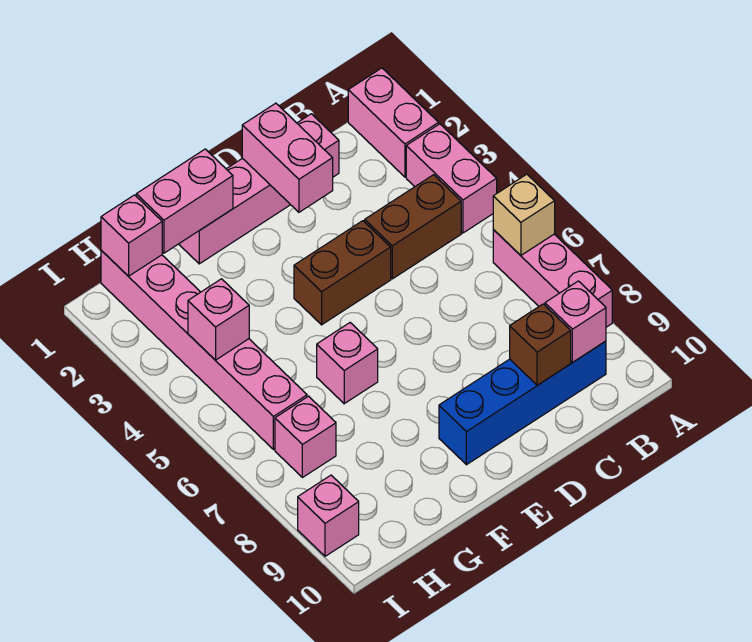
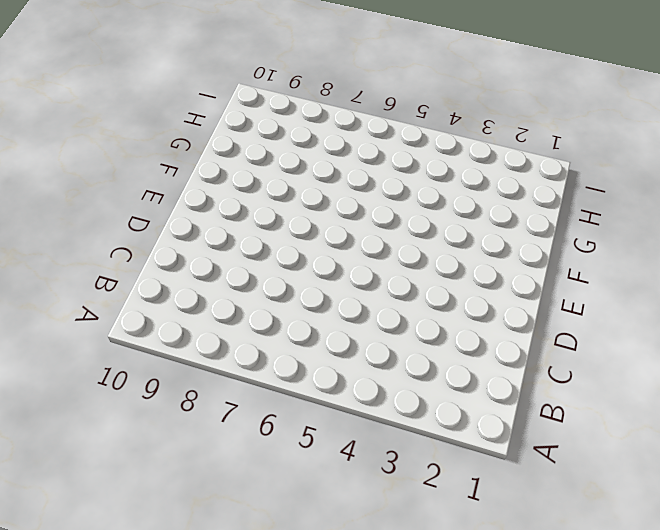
none -> pink 1x2 brick [348,68,439,177]
none -> pink 1x2 brick [406,124,497,233]
none -> pink 1x3 brick [493,230,612,327]

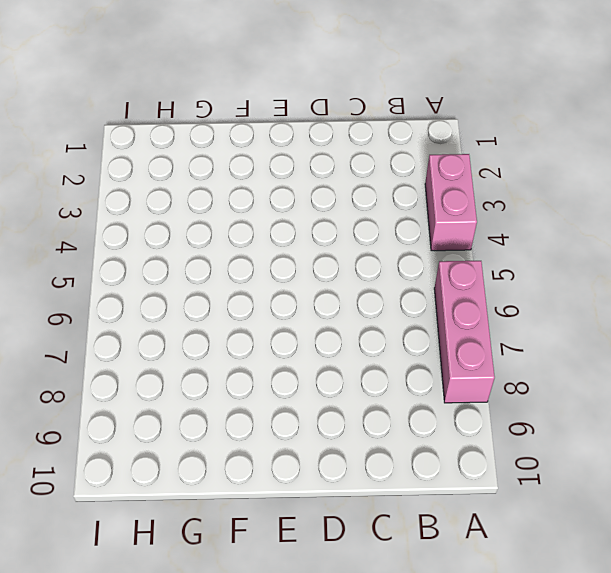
none -> pink 1x2 brick [348,68,439,177]
none -> brown 1x2 brick [365,175,461,279]
none -> blue 1x4 brick [439,341,606,465]

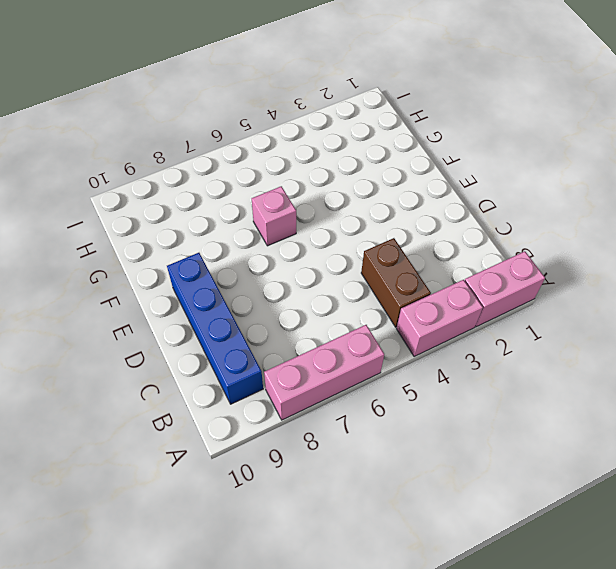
none -> pink 1x4 brick [179,114,339,264]
none -> brown 1x2 brick [294,221,391,325]
none -> pink 1x6 brick [101,250,307,450]

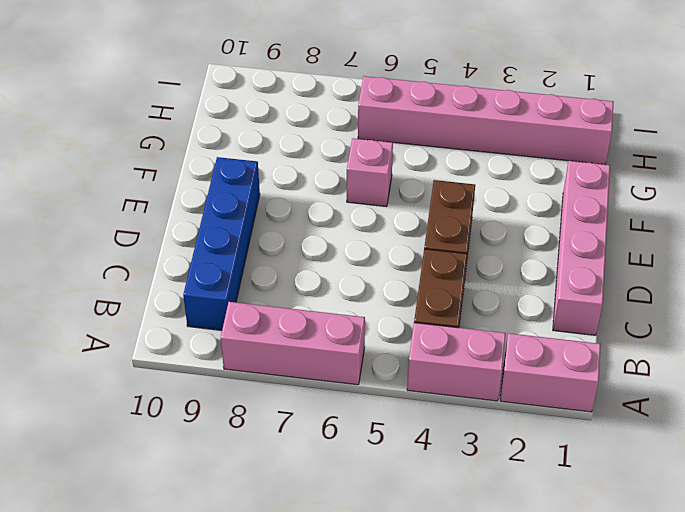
none -> pink 1x1 brick [275,396,336,478]
none -> pink 1x1 brick [298,475,359,556]
none -> tan 1x1 brick [493,174,555,255]

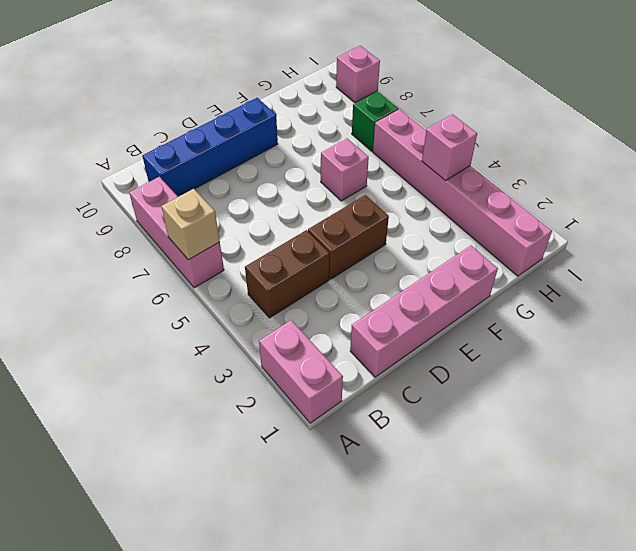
green 1x1 brick [352,92,399,151] -> pink 1x1 brick [275,396,336,478]
none -> pink 1x2 brick [406,124,497,233]
none -> pink 1x1 brick [545,281,606,362]
none -> brown 1x1 brick [510,304,571,385]

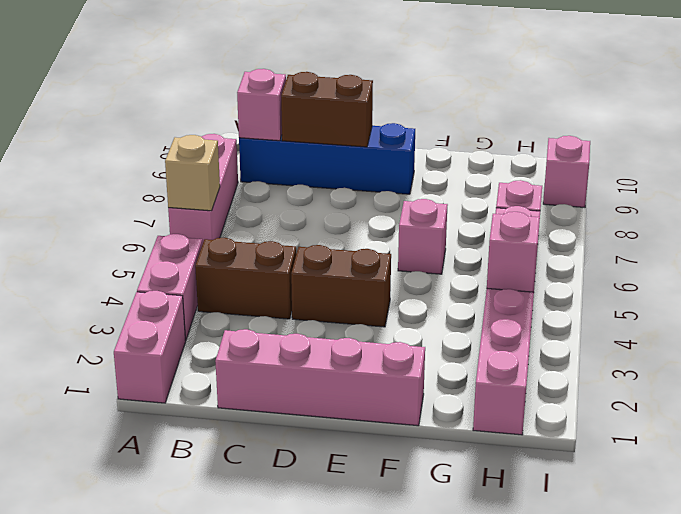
brown 1x2 brick [281,72,373,147] -> brown 1x1 brick [510,304,571,385]
none -> pink 1x2 brick [242,103,333,212]
none -> pink 1x2 brick [136,149,233,253]
none -> pink 1x1 brick [101,195,162,276]

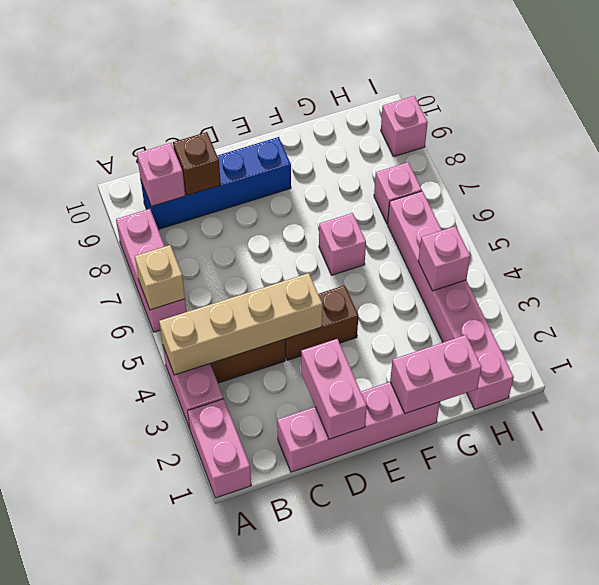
tan 1x4 brick [159,273,322,375] -> none
none -> pink 1x1 brick [101,195,162,276]

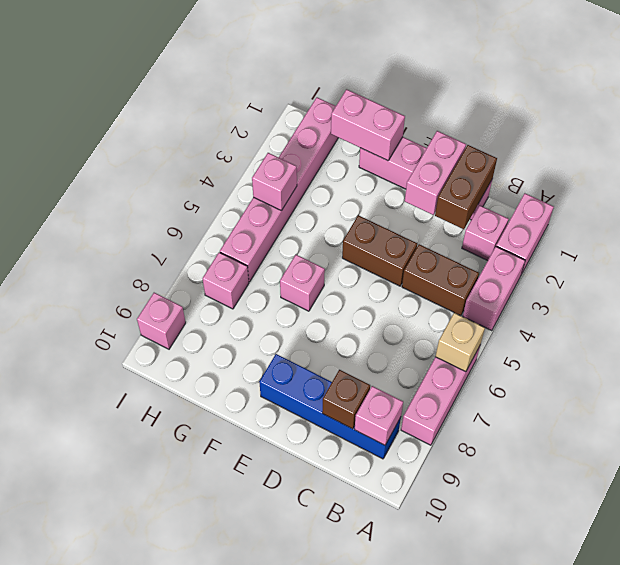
pink 1x1 brick [462,206,509,261] -> pink 1x1 brick moved to [101,195,162,276]
brown 1x2 brick [435,145,497,229] -> none

